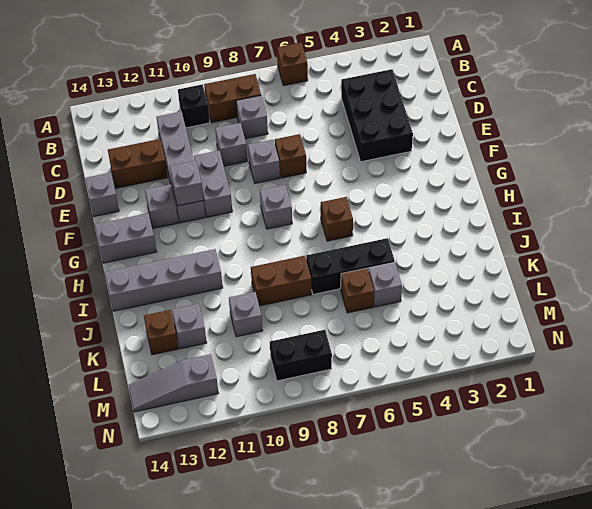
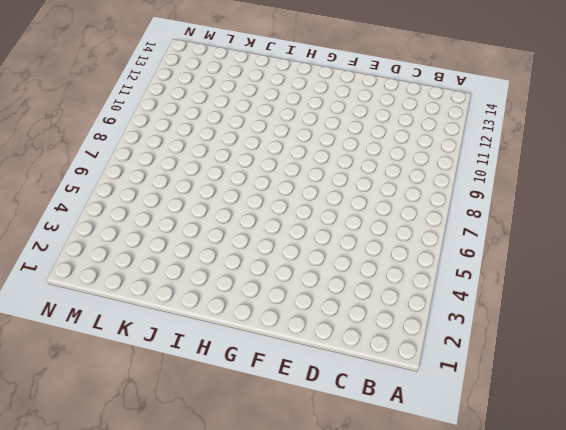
none -> brown 1x1 brick [277,43,308,86]
none -> brown 1x2 brick [204,74,261,123]
none -> black 1x1 brick [178,84,210,128]

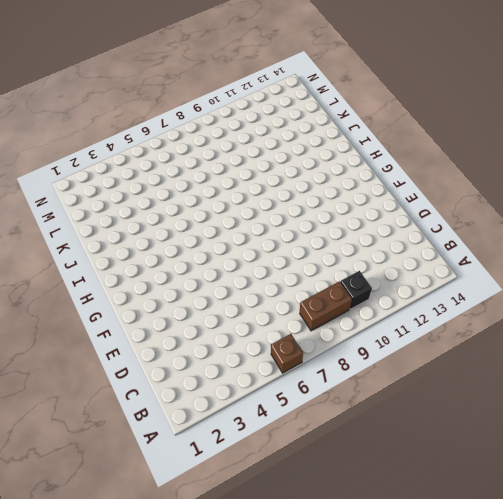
none -> black 2x3 brick [341,69,413,162]
none -> grey 1x1 brick [236,96,268,139]
none -> grey 1x4 brick [156,112,205,223]

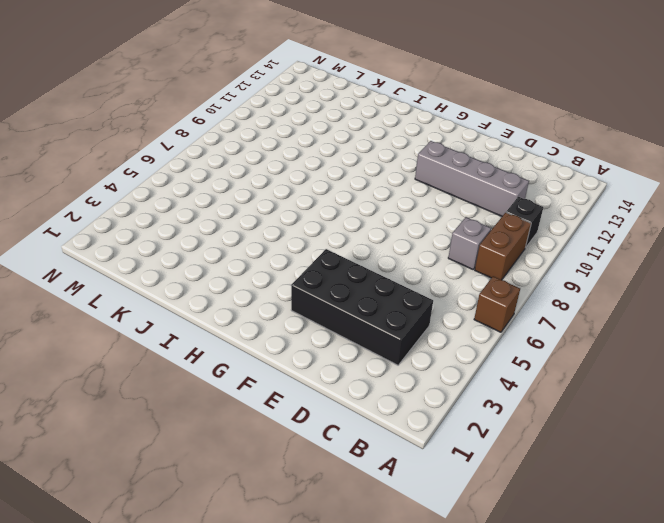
black 2x4 brick [291,249,433,365] -> black 2x3 brick [341,69,413,162]
none -> grey 1x1 brick [215,123,247,166]
none -> brown 1x2 brick [108,139,168,188]
none -> brown 1x1 brick [275,134,306,178]

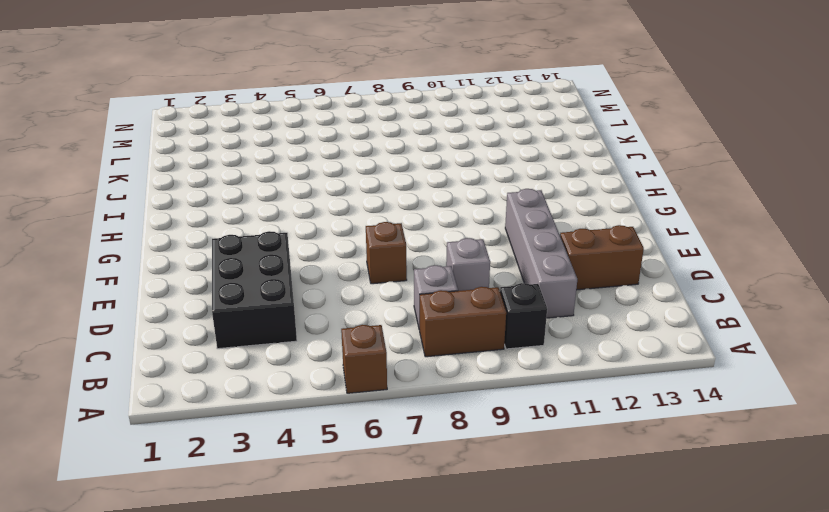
none -> grey 1x1 brick [248,140,280,183]
none -> grey 1x2 brick [194,151,232,217]
none -> grey 1x1 brick [85,173,119,217]

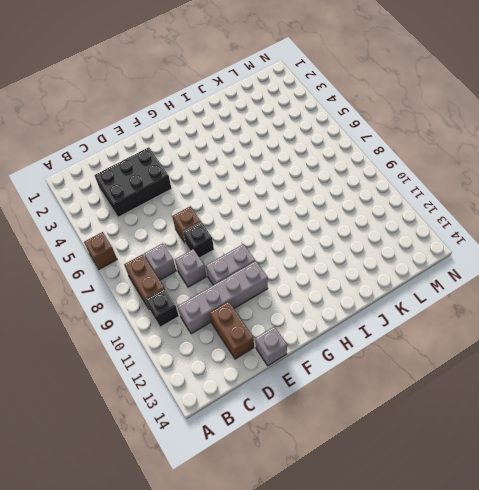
black 1x1 brick [183,222,214,258] -> grey 1x1 brick [248,140,280,183]
none -> grey 1x1 brick [145,184,178,228]
none -> grey 1x1 brick [260,185,292,229]
none -> grey 1x2 brick [95,213,157,263]

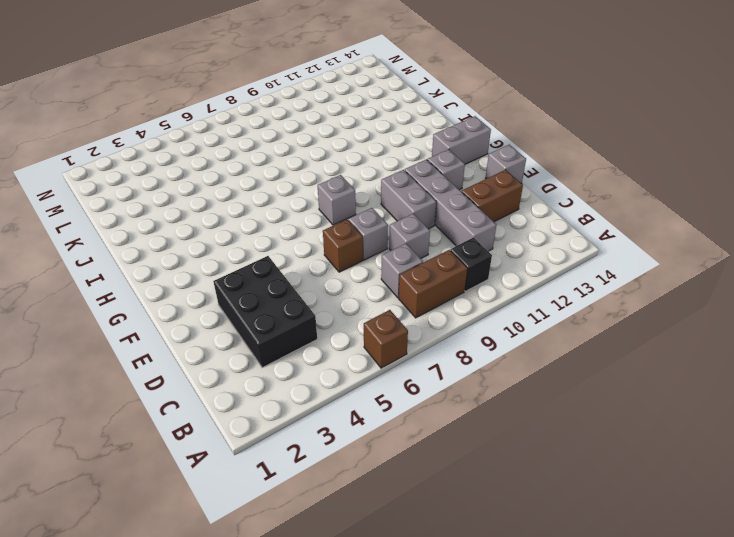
none -> brown 1x1 brick [321,197,353,241]
none -> grey 1x4 brick [105,249,223,311]
none -> black 1x3 brick [306,238,395,294]

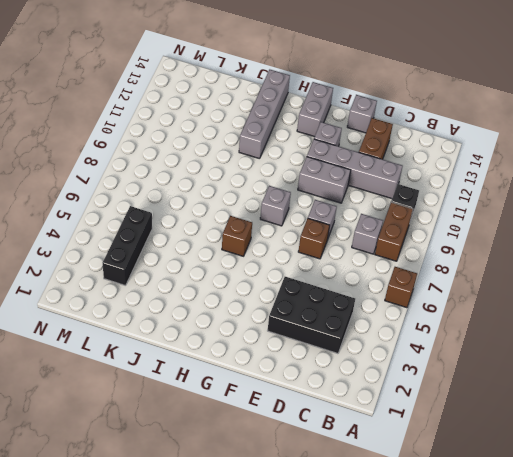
black 1x3 brick [103,206,152,286] -> black 1x3 brick moved to [306,238,395,294]
none -> grey 1x1 brick [215,123,247,166]
none -> brown 1x2 brick [251,256,312,306]
none -> grey 1x1 brick [369,262,402,307]

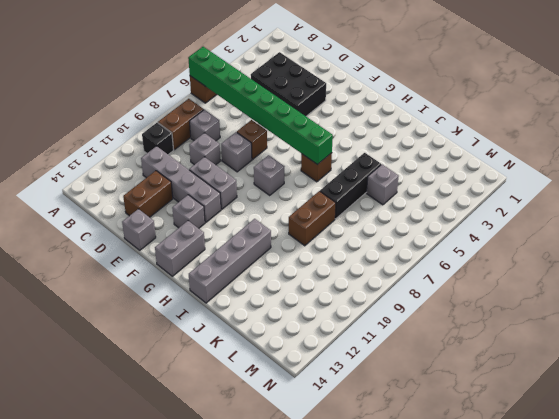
green 1x8 brick [188,47,333,165] -> none
none -> brown 1x1 brick [341,268,374,313]
none -> grey 1x1 brick [229,292,263,337]
none -> grey 1x1 brick [172,304,207,349]

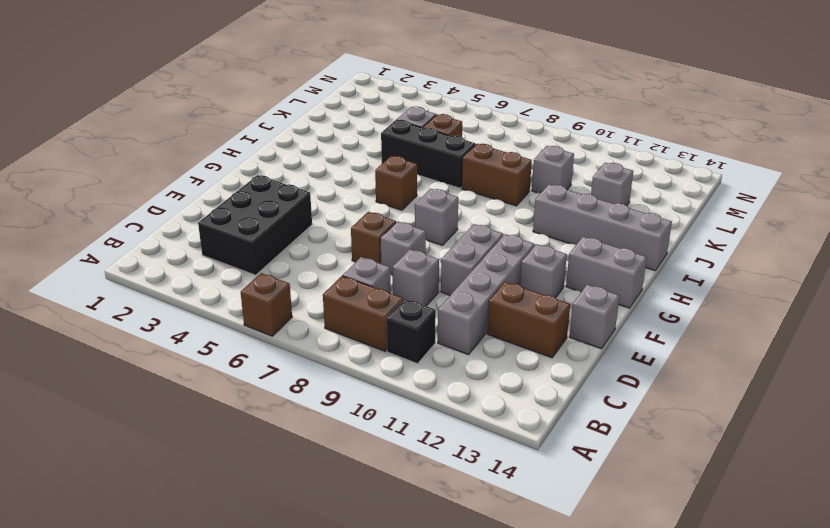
none -> brown 1x1 brick [144,310,178,355]
none -> black 1x2 brick [270,330,332,381]
none -> grey 1x3 slope [129,354,218,412]

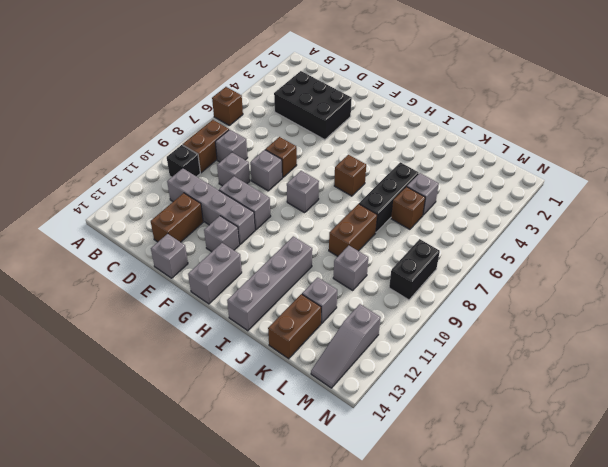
brown 1x2 brick [268,294,321,359] -> brown 1x1 brick [144,310,178,355]
none -> grey 1x1 brick [170,161,203,206]

